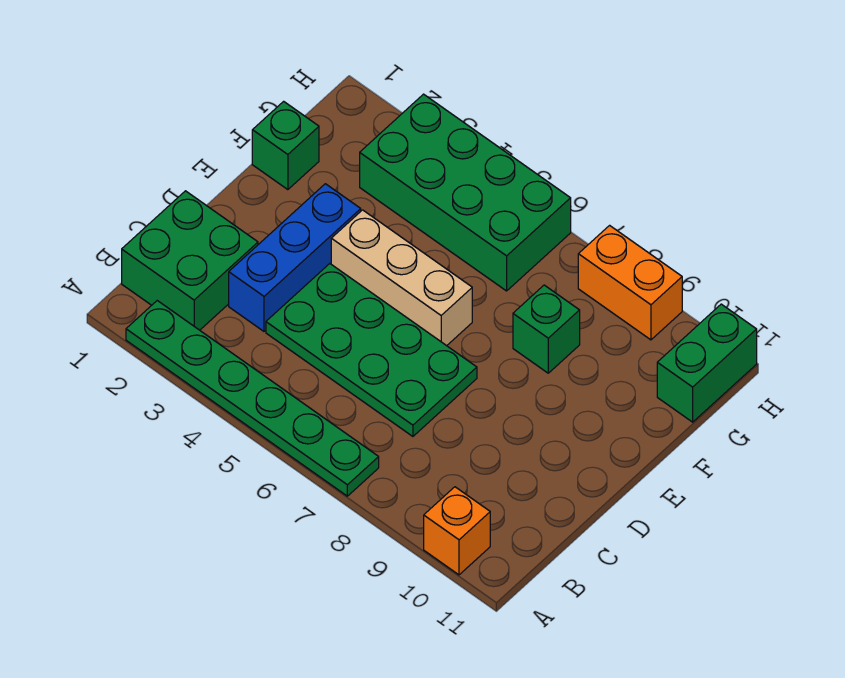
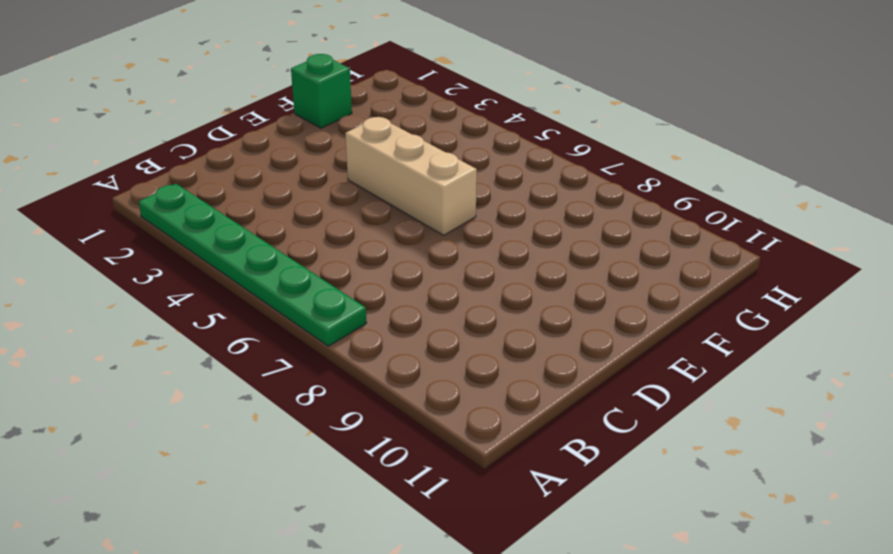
none -> orange 1x1 brick [424,487,490,575]
none -> green 2x2 brick [122,191,258,330]

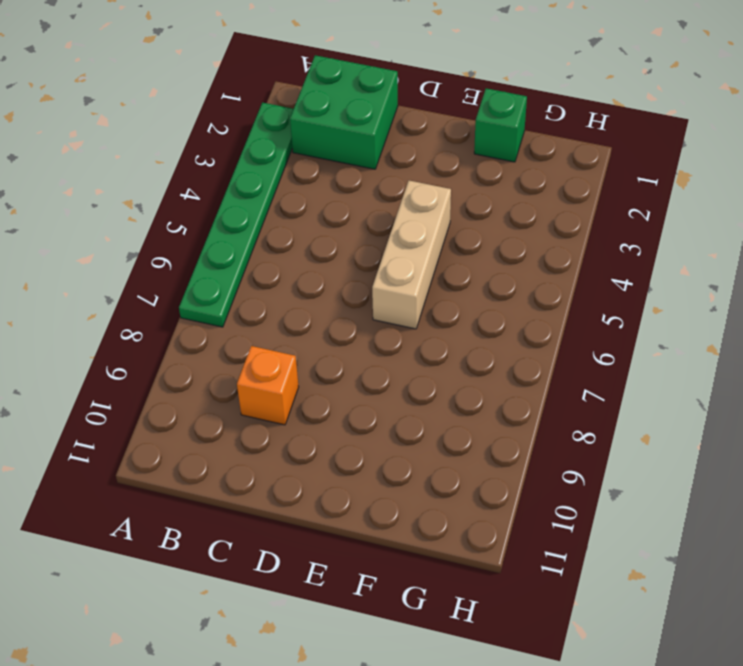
orange 1x1 brick [237,346,299,425] -> orange 1x1 brick moved to [424,487,490,575]
none -> blue 1x3 brick [229,184,361,331]
none -> green 2x4 plate [266,264,477,436]

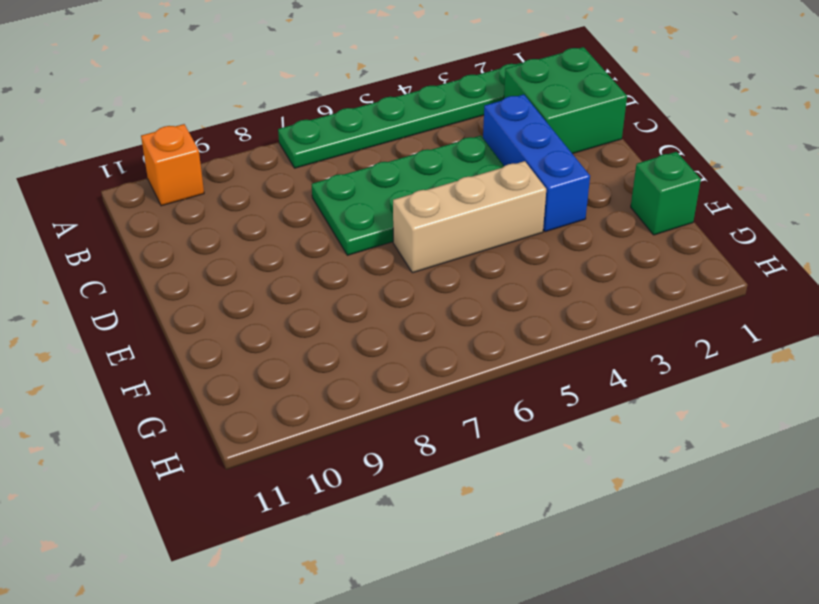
none -> green 1x1 brick [513,285,580,373]
none -> green 2x4 brick [360,94,571,291]

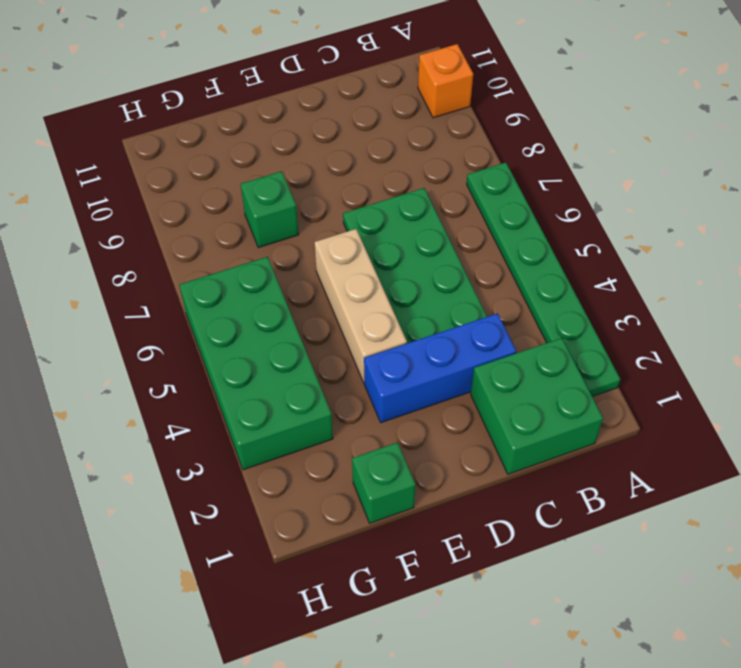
none -> green 1x2 brick [657,304,757,422]
none -> orange 1x2 brick [578,225,682,340]

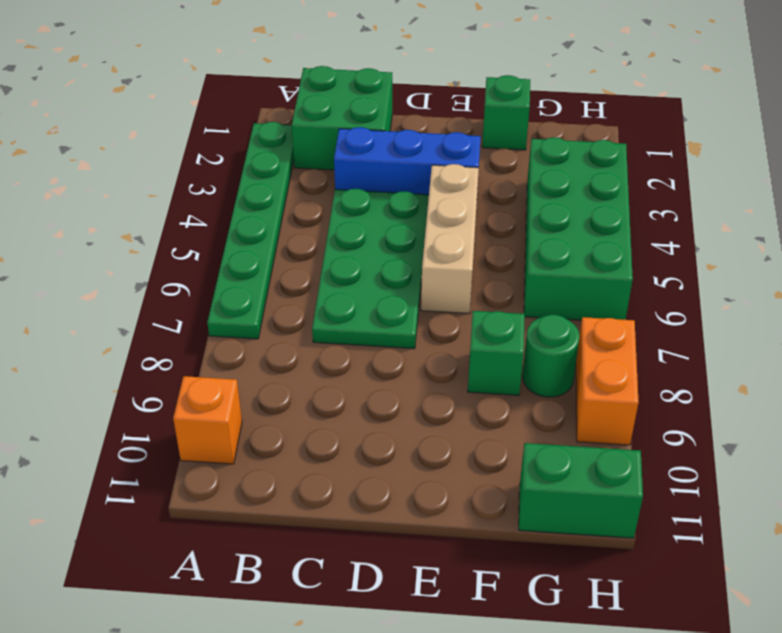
green 1x1 round brick [522,315,580,397] -> none

